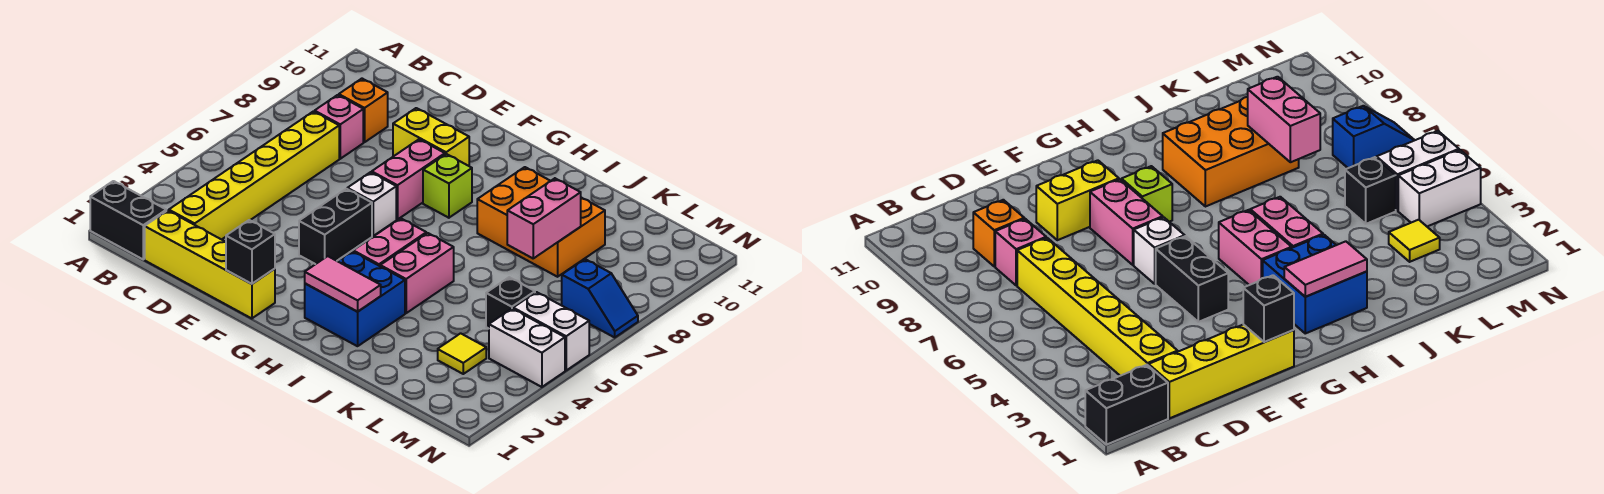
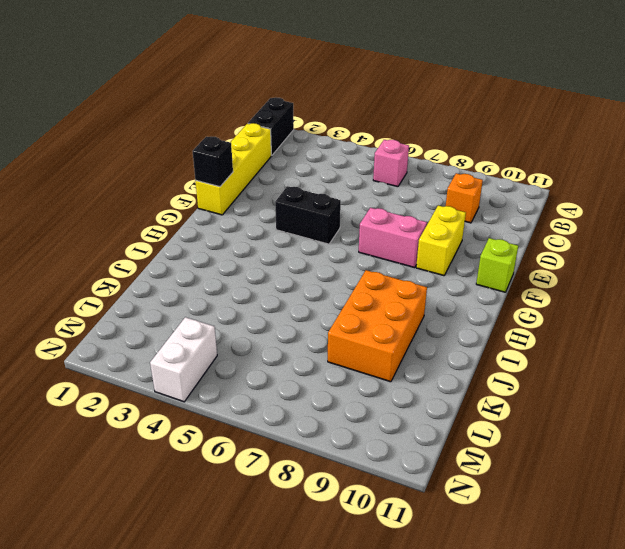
pink 1x1 brick [373,140,409,187] -> pink 1x1 brick moved to [315,95,363,159]
lime 1x1 brick [476,238,518,292] -> lime 1x1 brick moved to [423,154,472,218]
none -> yellow 1x6 brick [169,111,339,240]
none -> white 1x1 brick [347,172,396,236]
none -> blue 2x2 brick [305,251,405,346]

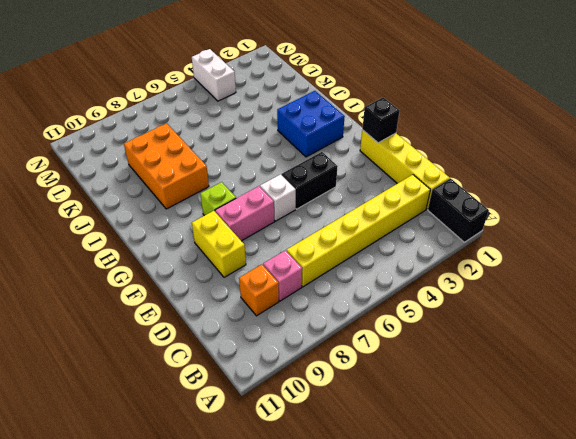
none -> pink 1x2 brick [353,218,426,266]
none -> pink 1x2 brick [380,233,454,313]
none -> yellow 1x1 tile [438,333,486,374]

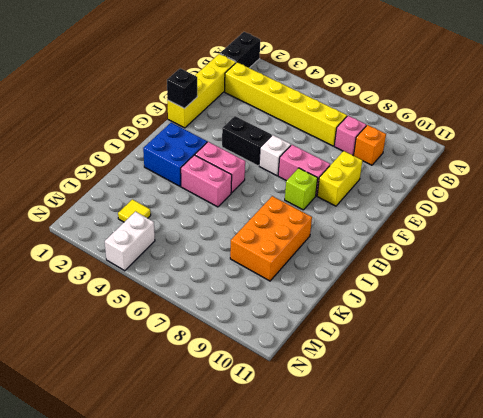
none -> black 1x1 brick [486,277,535,329]
none -> white 1x2 brick [513,292,589,370]
none -> blue 1x2 slope [562,259,638,337]

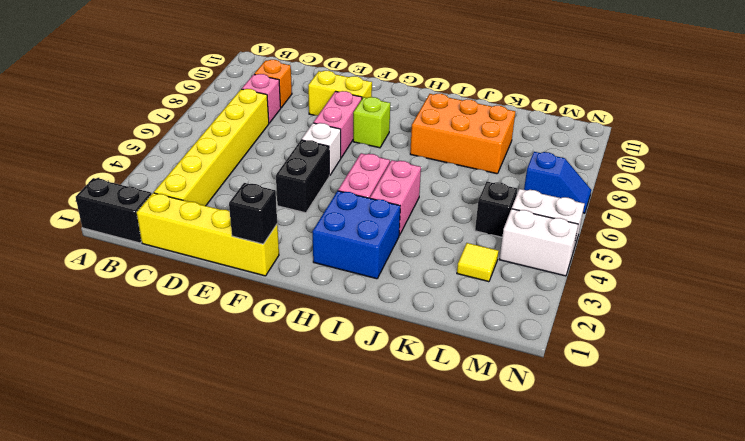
none -> pink 1x2 tile [305,256,381,312]
none -> pink 1x2 brick [507,178,581,258]

